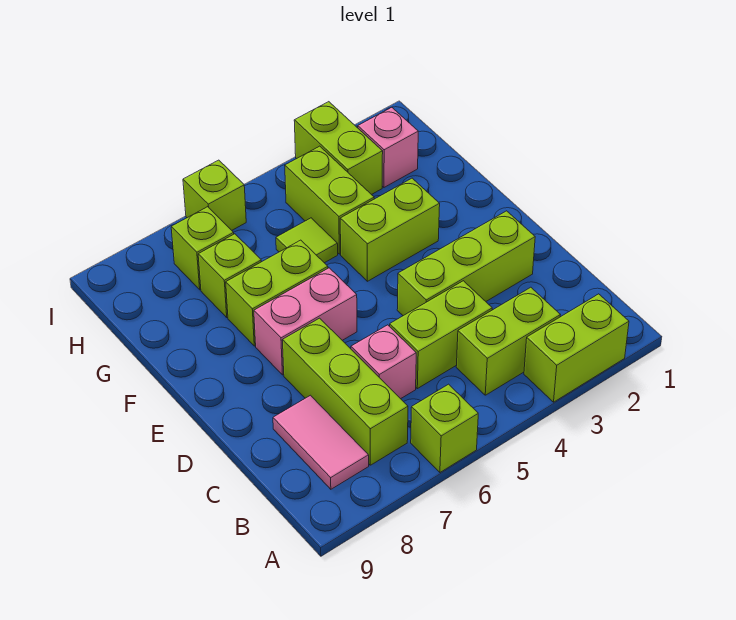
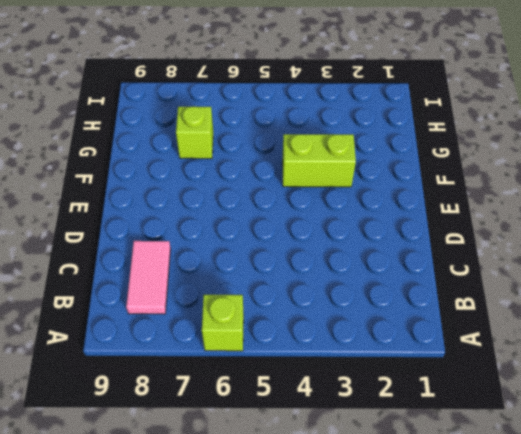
none -> lime 1x2 brick [524,294,629,402]
none -> lime 1x2 brick [456,287,560,395]
none -> lime 1x3 brick [282,318,408,465]

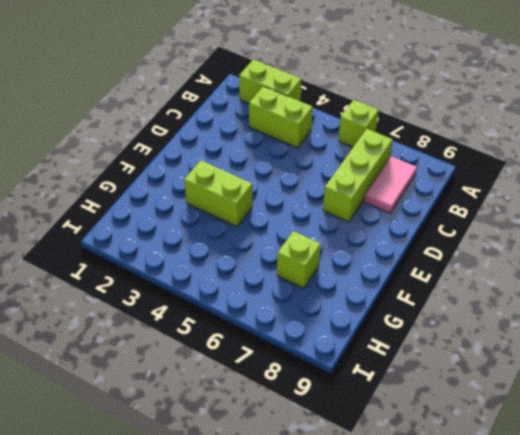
none -> lime 1x2 brick [390,281,492,389]
none -> pink 1x1 brick [351,325,416,399]
none -> lime 1x3 brick [397,211,535,316]

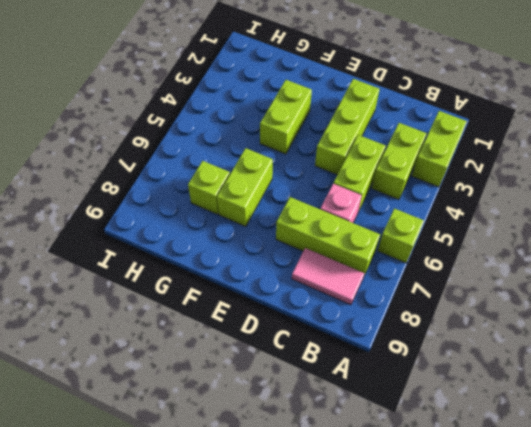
none -> pink 1x2 brick [254,268,357,375]
none -> lime 1x2 brick [285,146,374,254]
none -> lime 1x1 tile [276,218,338,263]

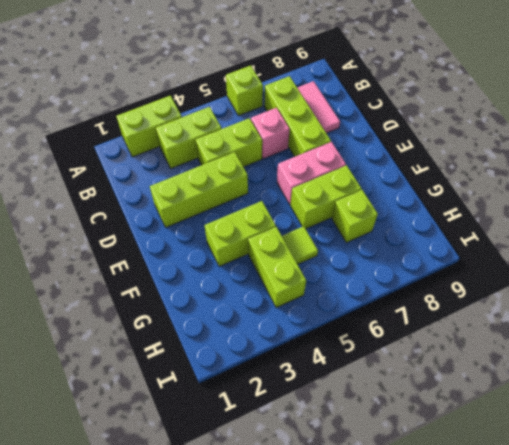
none -> pink 1x1 brick [358,107,418,187]
none -> lime 1x2 brick [294,102,383,195]
none -> lime 1x1 brick [171,207,234,290]

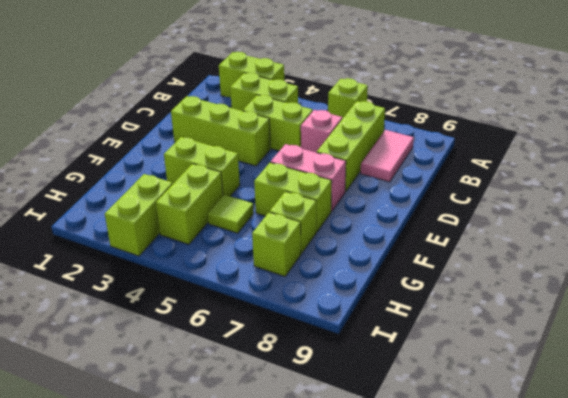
none -> pink 1x1 brick [358,107,418,187]
none -> lime 1x1 brick [183,160,246,230]

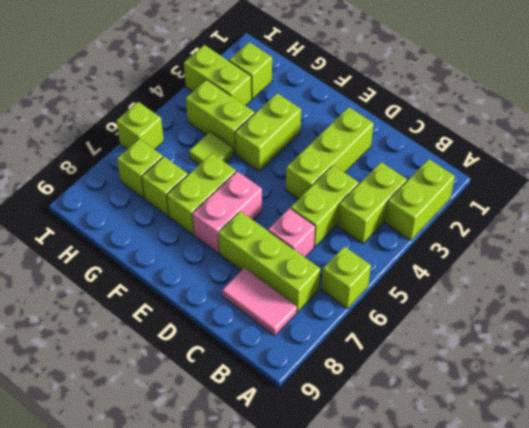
lime 1x1 brick [229,42,272,99] -> pink 1x1 brick [358,107,418,187]

